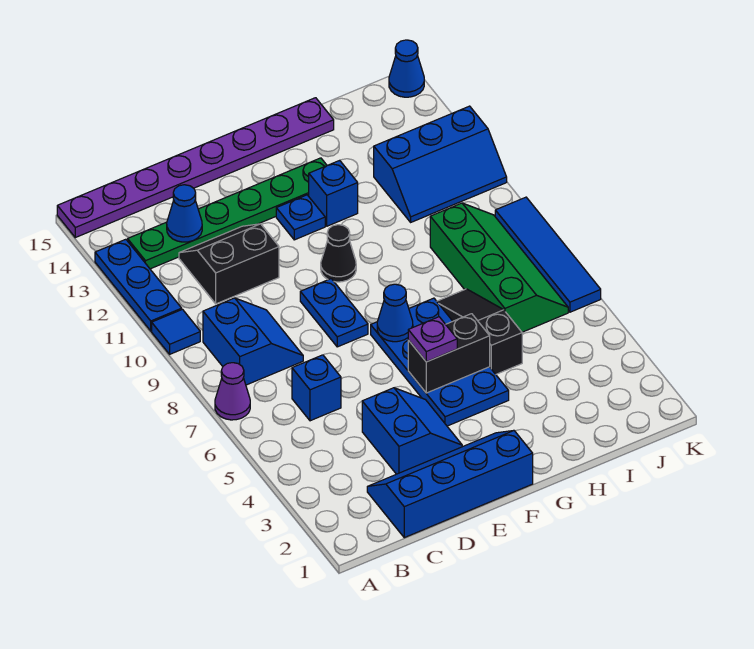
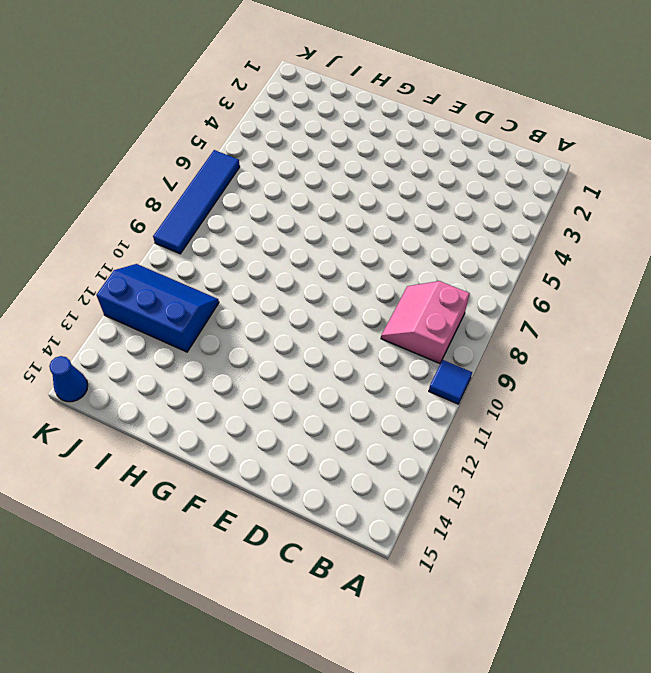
pink 2x2 slope [381,281,470,364] -> blue 2x2 slope [203,298,303,385]
none -> purple 1x1 cone [215,363,250,420]
none -> blue 1x3 plate [95,239,182,331]
none -> purple 1x8 plate [57,98,334,238]

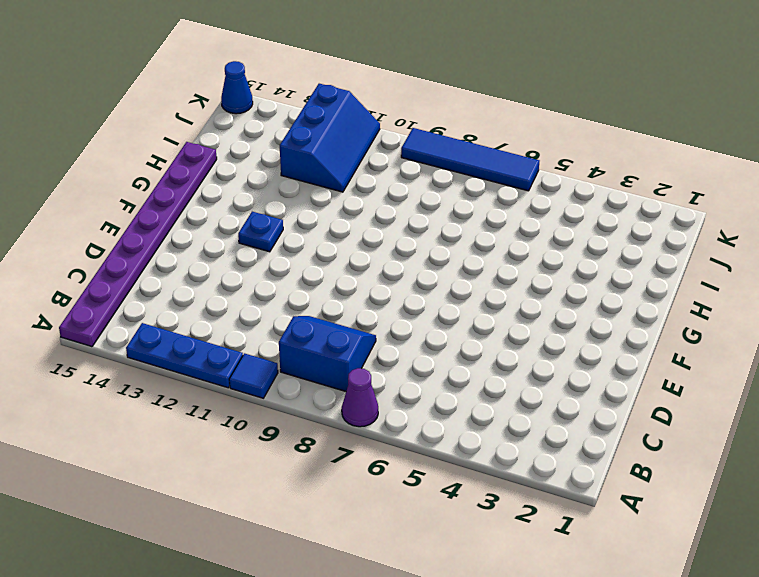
none -> green 1x6 plate [128,158,327,269]
none -> blue 2x4 slope [367,431,533,538]
none -> blue 1x1 brick [292,355,341,421]

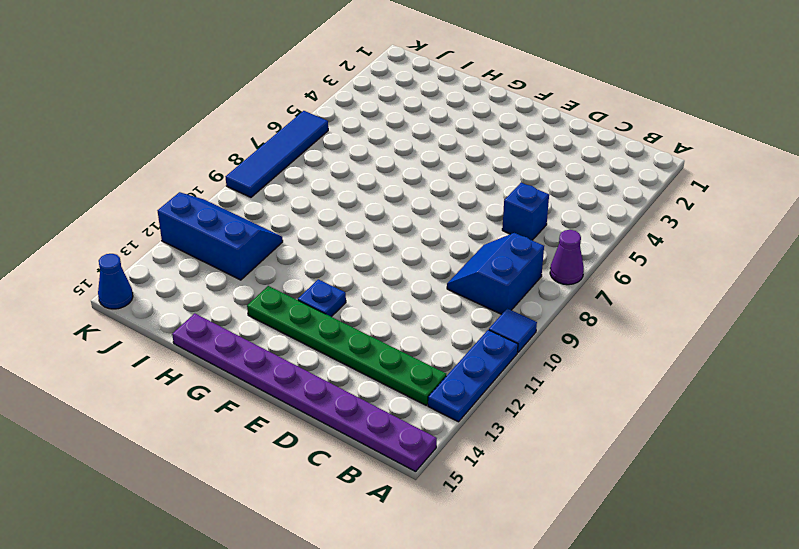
none -> blue 2x4 slope [367,431,533,538]
none -> black 2x2 slope [179,224,279,304]
none -> blue 2x2 slope [362,388,462,474]

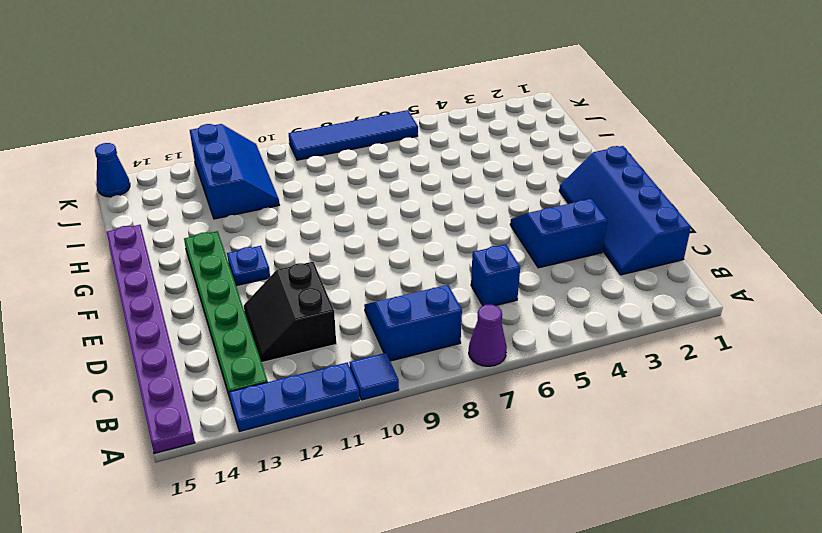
none -> blue 1x2 plate [300,279,368,347]
none -> blue 2x4 plate [371,298,509,426]
none -> black 1x1 cone [321,225,356,282]

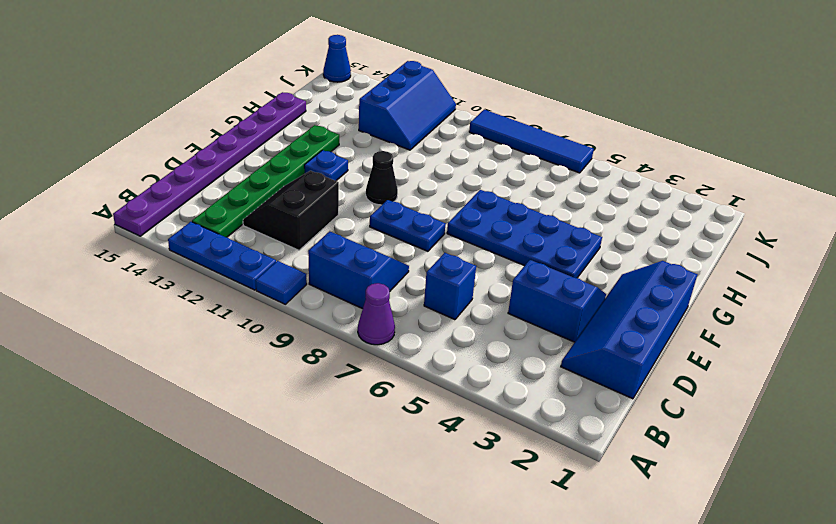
none -> blue 1x1 brick [309,160,358,226]
none -> black 1x3 slope [437,289,522,374]
none -> green 2x4 slope [430,203,568,332]

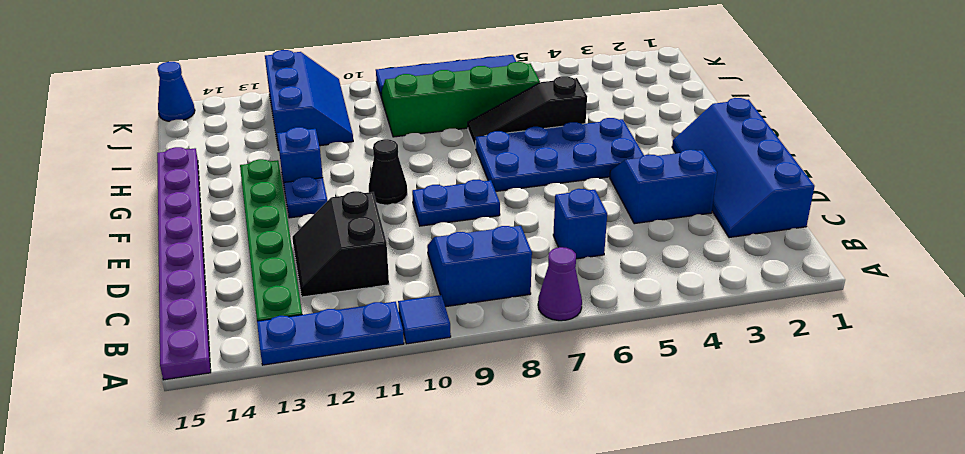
none -> blue 1x1 cone [167,185,202,242]
none -> black 1x2 brick [408,314,490,393]
none -> blue 1x1 cone [377,284,413,342]

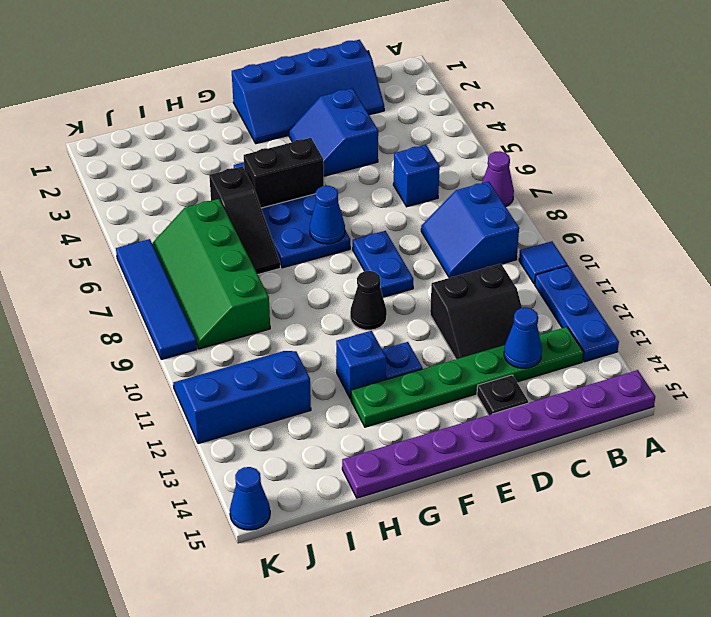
black 1x1 plate [477,375,528,415] -> none
none -> purple 1x1 plate [408,317,457,362]

